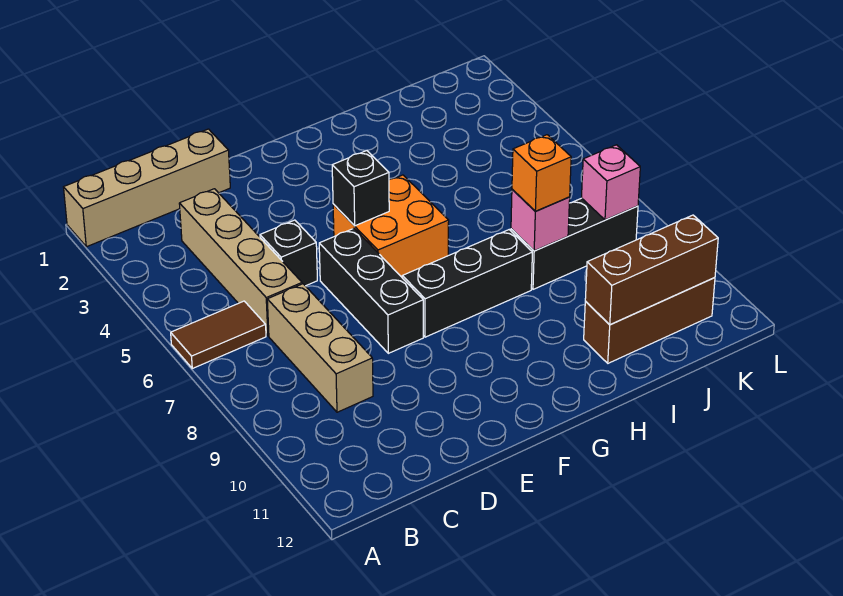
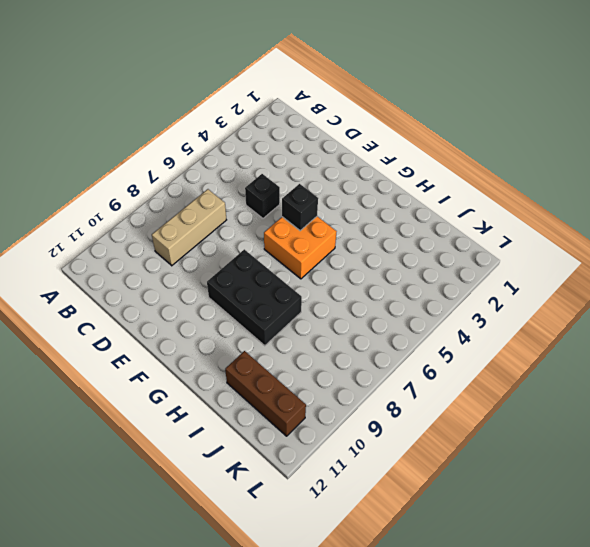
black 2x3 brick [207,249,302,346] -> black 1x3 brick [402,230,532,337]
none -> tan 1x4 brick [64,129,230,247]
none -> brown 1x2 tile [171,301,266,368]
none -> tan 1x4 brick [179,189,302,336]

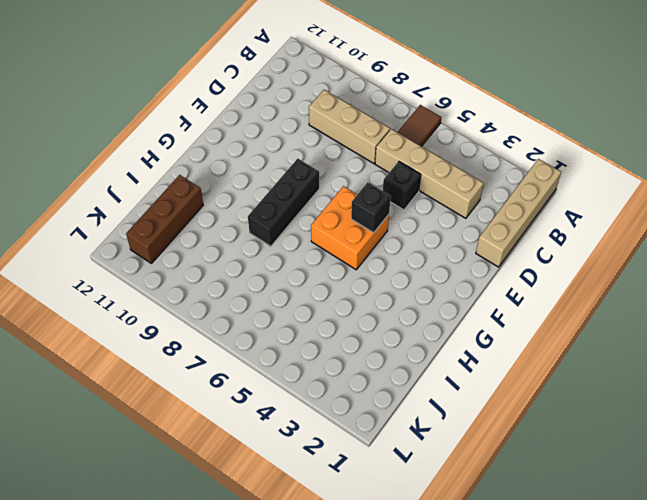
none -> black 1x3 brick [319,228,423,353]
none -> black 1x3 brick [511,198,638,289]
none -> pink 1x1 brick [511,189,570,251]

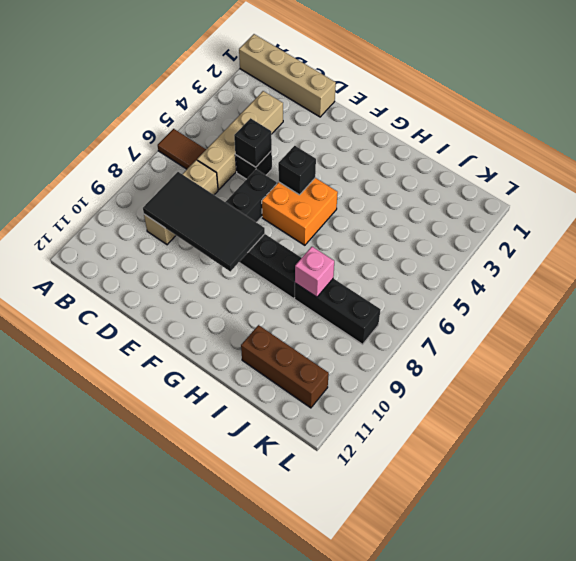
black 2x4 tile [143,172,265,271] -> none
black 1x1 brick [234,118,272,167] -> none
none -> brown 1x3 brick [585,215,718,325]
none -> pink 1x1 brick [581,145,640,220]
none -> orange 1x1 brick [512,135,571,211]

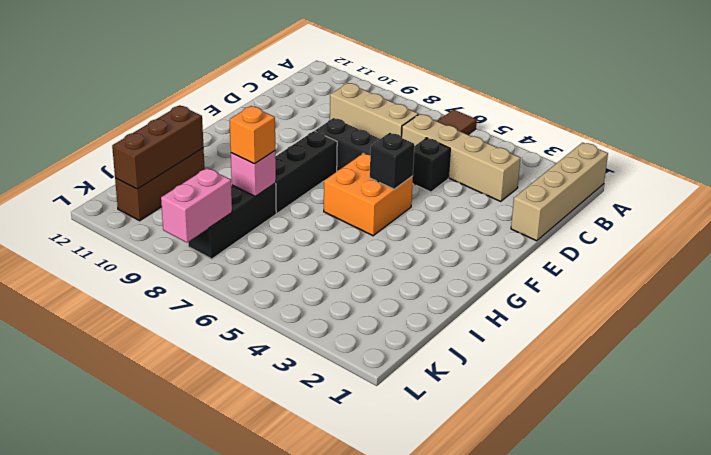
pink 1x2 brick [161,168,232,243] -> pink 1x1 brick [581,145,640,220]

